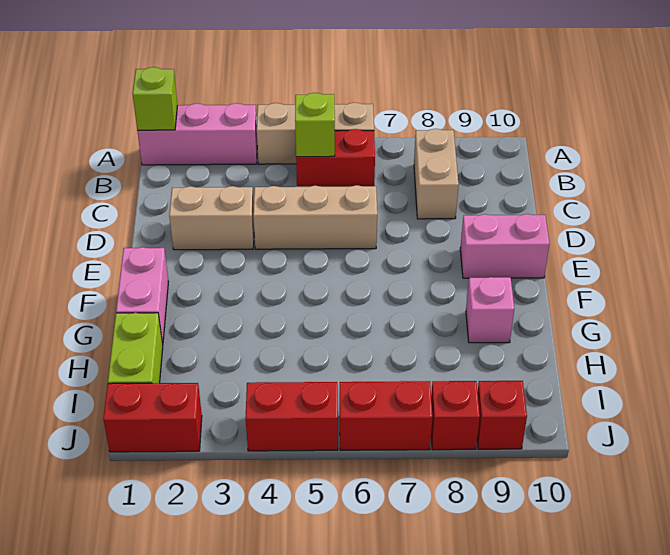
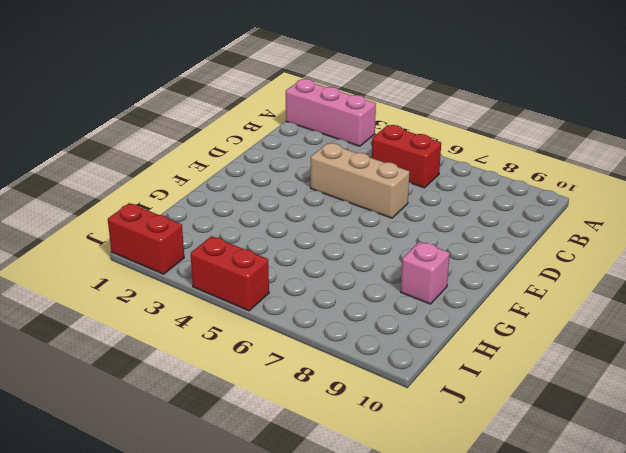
none -> tan 1x3 brick [257,103,374,164]
none -> tan 1x2 brick [414,129,459,219]
none -> tan 1x2 brick [169,186,254,250]

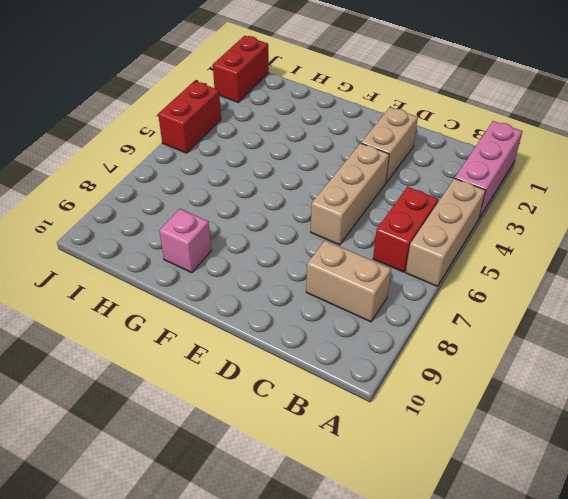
none -> pink 1x2 brick [460,214,549,278]
none -> pink 1x2 brick [116,247,168,344]
none -> lime 1x2 brick [108,313,163,384]

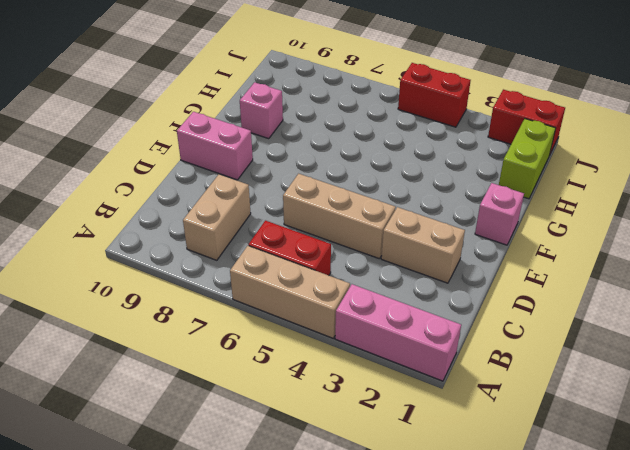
pink 1x1 brick [475,183,524,245] -> pink 1x2 brick [116,247,168,344]
none -> red 1x2 brick [340,381,432,450]
none -> red 1x1 brick [431,381,480,450]
none -> red 1x1 brick [477,381,527,449]

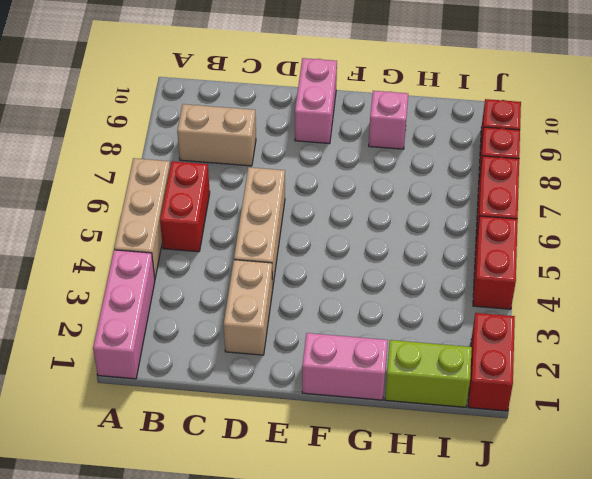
none -> lime 1x1 brick [133,67,177,130]
none -> lime 1x1 brick [295,93,335,157]

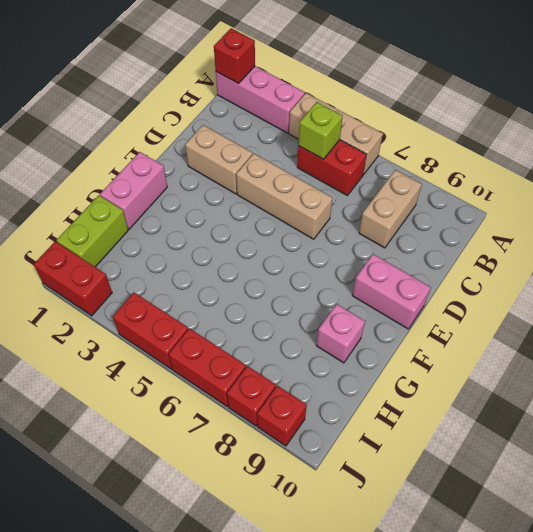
red 1x1 brick [214,28,255,84] -> lime 1x1 brick [133,67,177,130]

